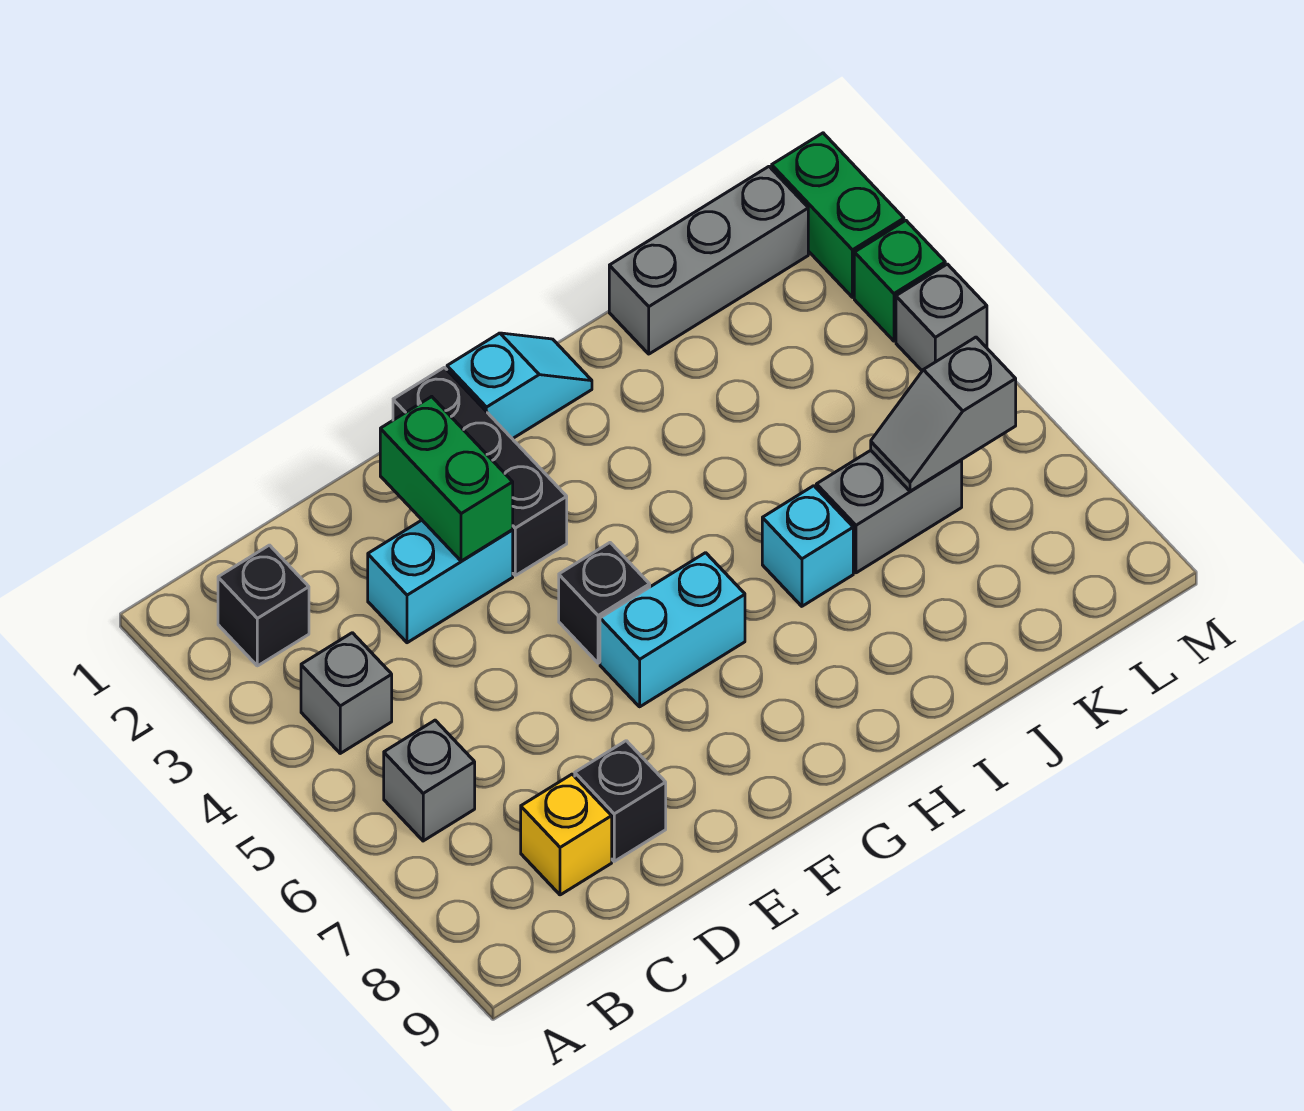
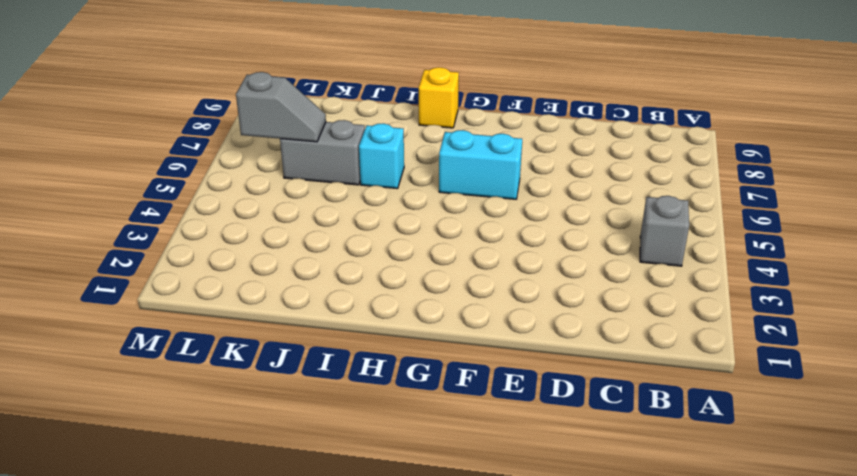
yellow 1x1 brick [419,67,459,128] -> yellow 1x1 brick moved to [521,774,612,895]
none -> black 1x1 brick [218,545,309,666]
none -> grey 1x1 brick [384,720,475,841]
none -> cyan 1x2 brick [368,520,513,643]

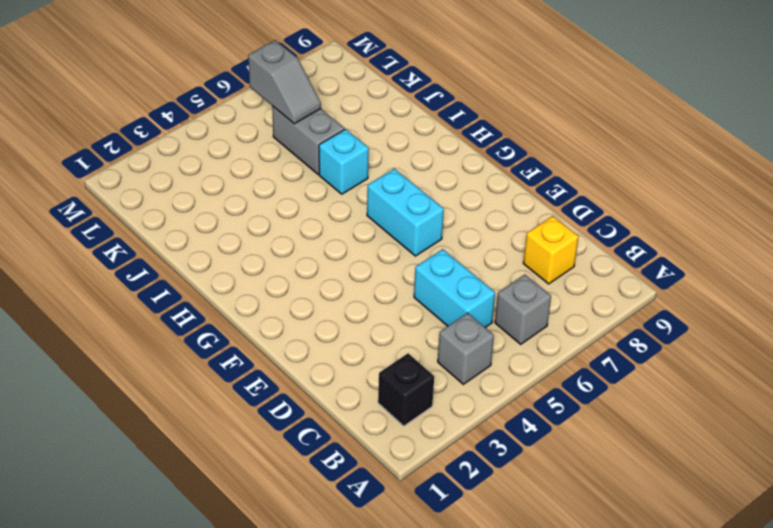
cyan 1x2 brick [414,249,495,327] -> cyan 1x2 brick moved to [368,520,513,643]
none -> black 1x1 brick [575,741,666,861]
none -> black 1x3 brick [393,367,567,576]
none -> black 1x1 brick [559,543,650,663]

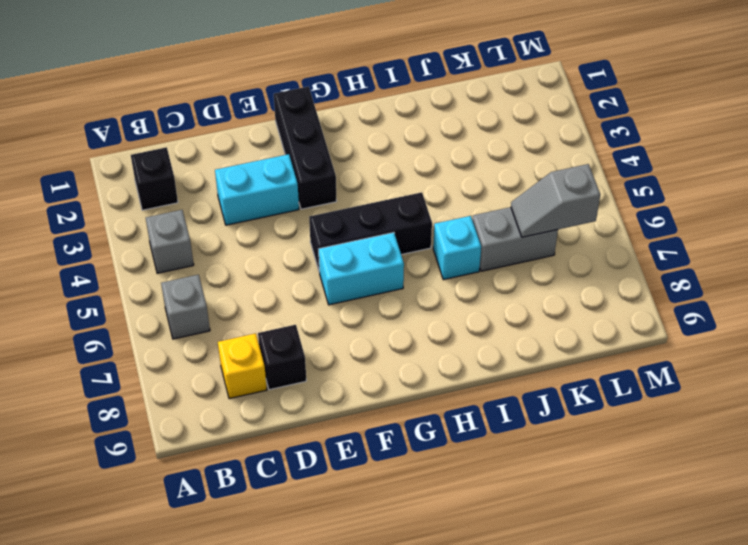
black 1x3 brick [309,192,432,270] -> black 1x1 brick [559,543,650,663]
none -> cyan 1x2 slope [447,333,592,439]
none -> grey 1x3 brick [609,167,808,354]
none -> green 1x2 brick [772,133,904,297]

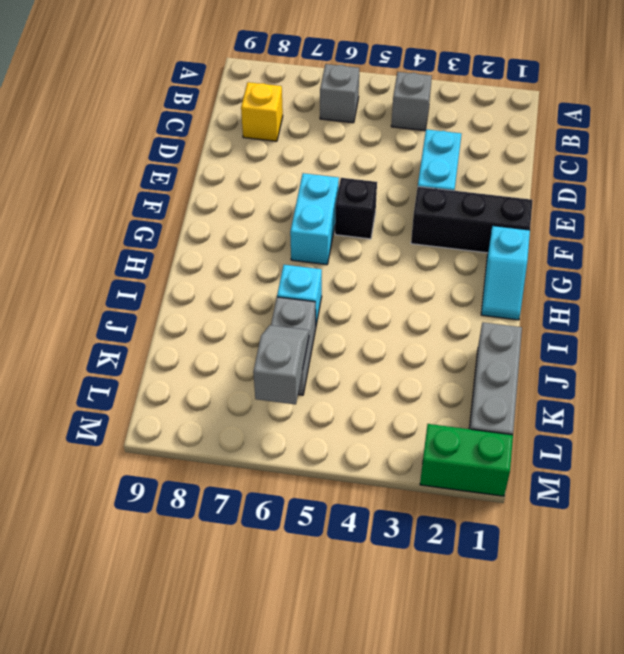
none -> black 1x1 brick [218,545,309,666]
none -> black 1x1 brick [575,741,666,861]
none -> green 1x1 brick [854,221,945,341]

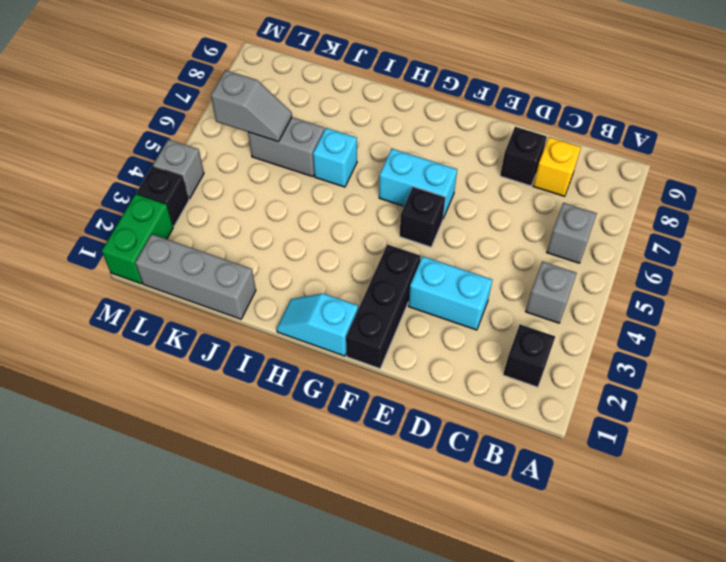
black 1x1 brick [137,166,189,226] -> green 1x1 brick [854,221,945,341]
none -> green 1x2 brick [380,397,513,561]

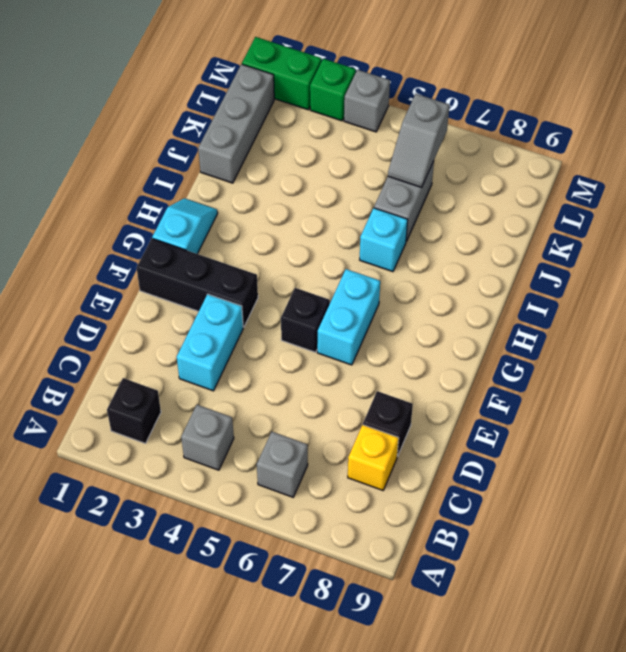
none -> green 1x2 brick [380,397,513,561]

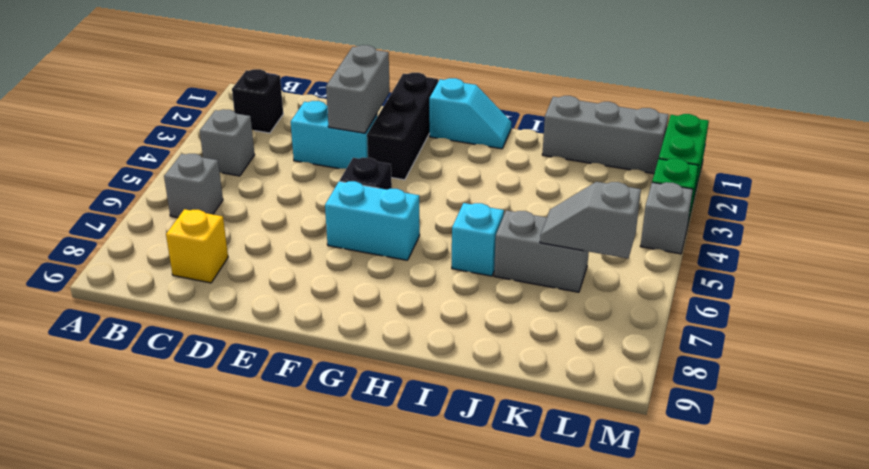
grey 1x2 brick [326,45,390,133] -> green 1x2 brick [380,397,513,561]
none -> black 1x1 brick [575,741,666,861]

